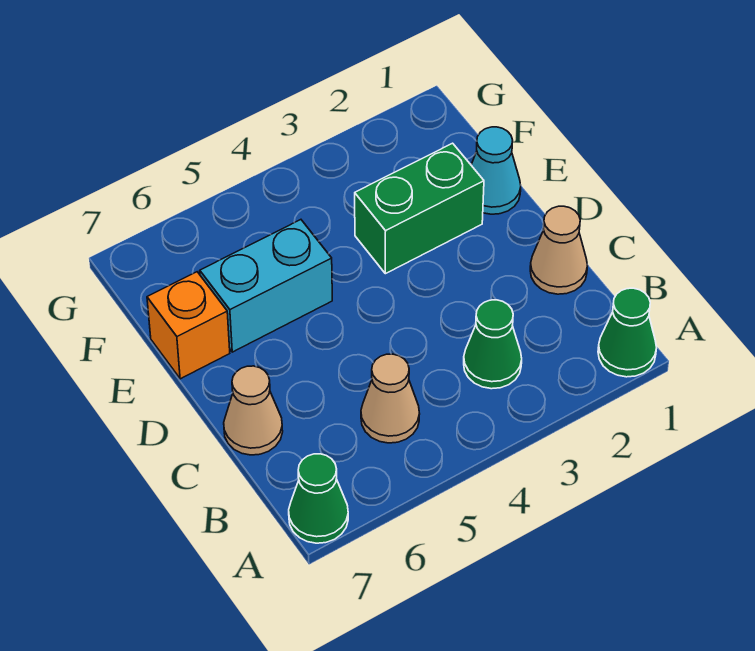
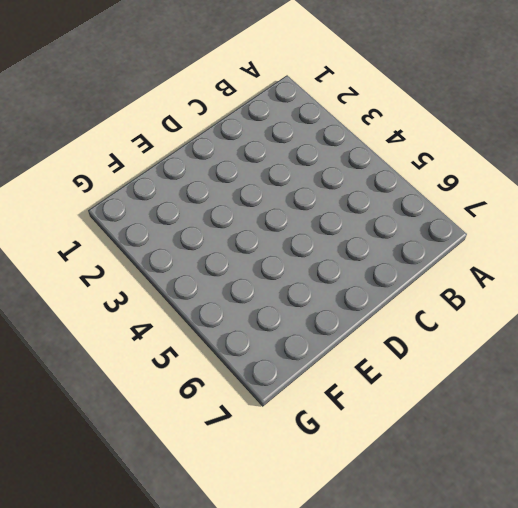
none -> green 1x1 cone [598,288,657,377]
none -> green 1x1 cone [289,454,348,543]

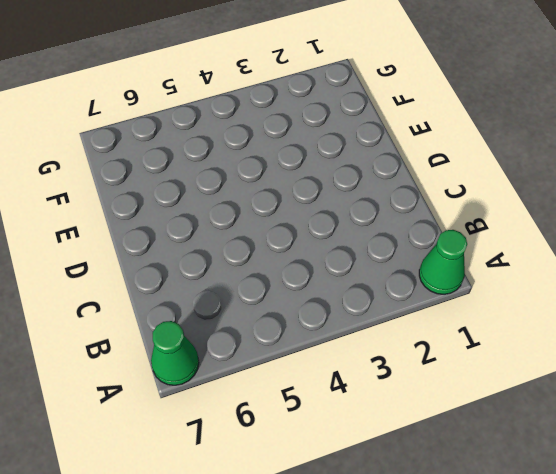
none -> green 1x1 cone [464,300,522,389]
none -> tan 1x1 cone [361,354,419,443]

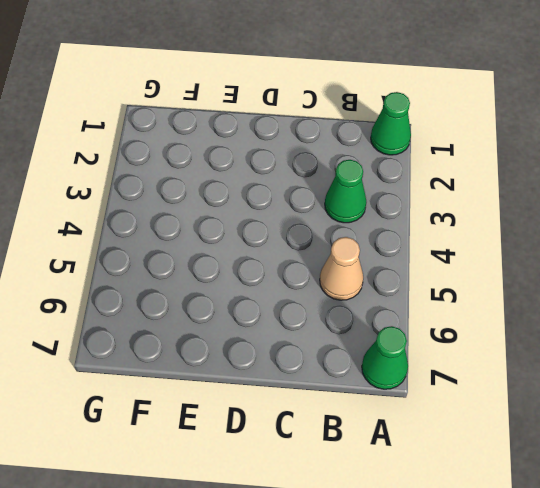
none -> tan 1x1 cone [530,206,588,294]
none -> tan 1x1 cone [224,366,283,455]

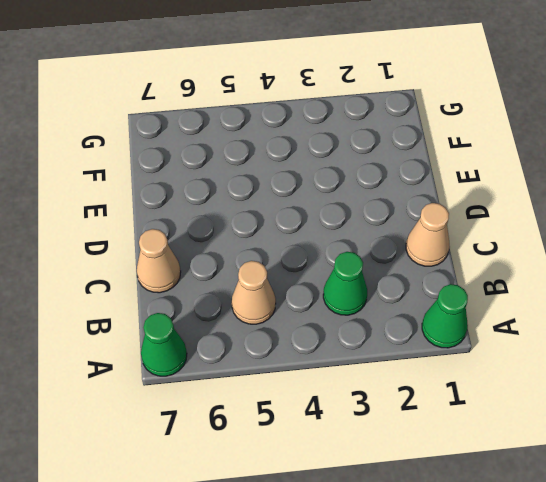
none -> cyan 1x1 cone [471,127,521,214]
none -> green 1x2 brick [355,143,484,274]

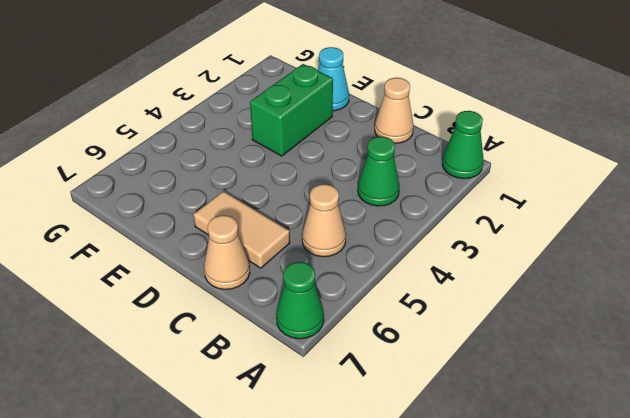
tan 1x2 tile [193,191,290,268] -> none
none -> cyan 1x2 brick [200,220,332,352]
none -> orange 1x1 brick [147,272,230,379]

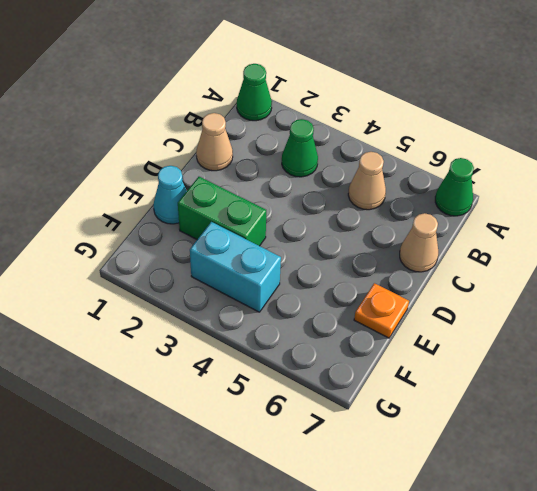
orange 1x1 plate [354,283,409,338] -> orange 1x1 brick [147,272,230,379]
cyan 1x2 brick [190,222,281,312] -> cyan 1x2 brick moved to [200,220,332,352]

